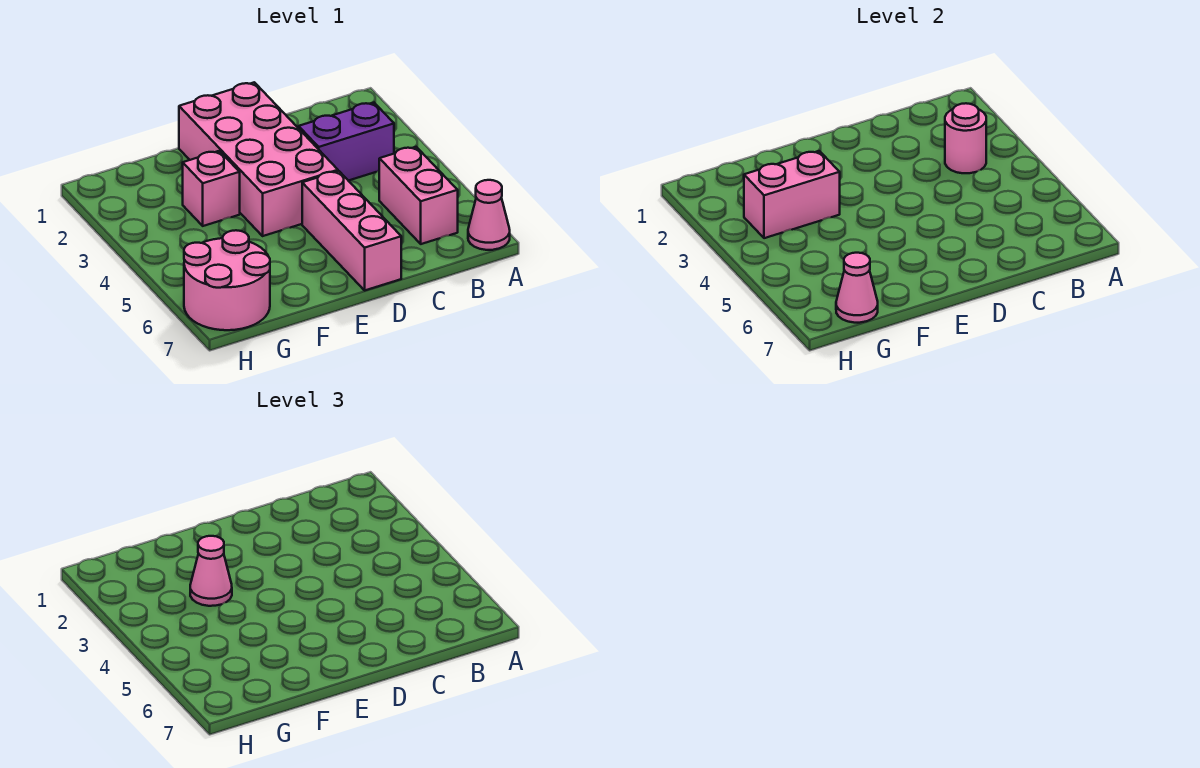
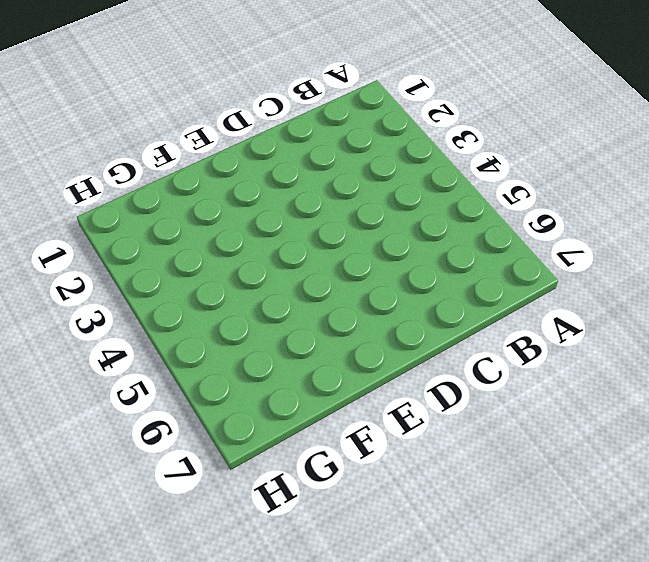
none -> pink 1x1 cone [468,180,510,250]
none -> purple 1x2 brick [299,103,394,181]

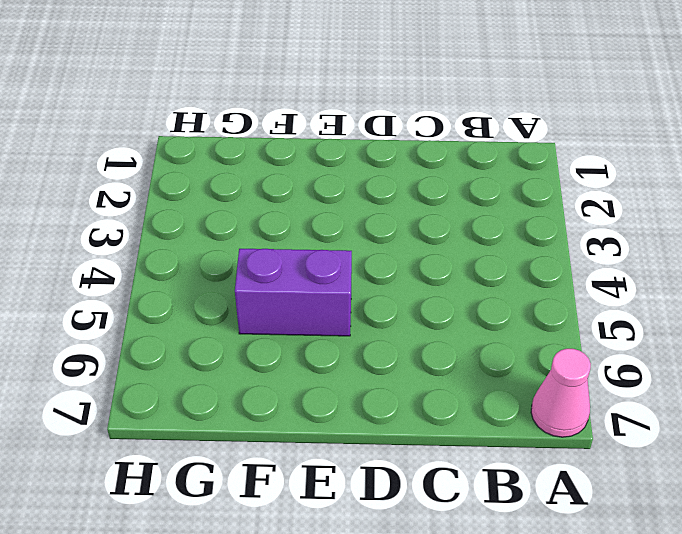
purple 1x2 brick [235,249,352,336] -> purple 1x2 brick moved to [299,103,394,181]
none -> pink 1x2 brick [379,147,458,244]
none -> pink 2x4 brick [179,82,338,236]

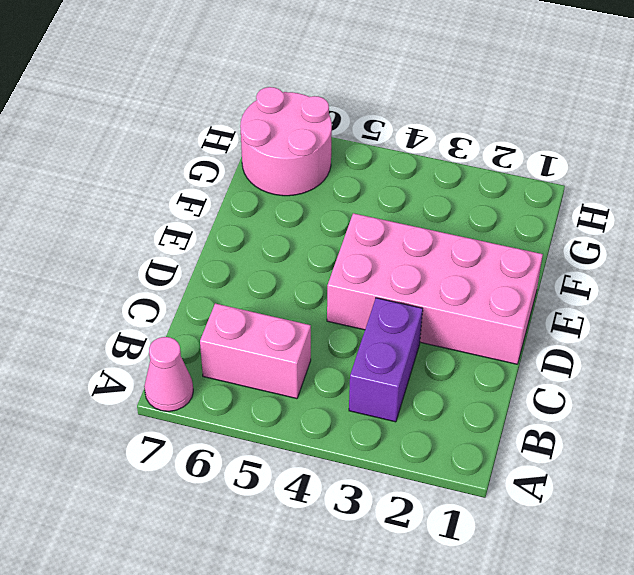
none -> pink 1x3 brick [302,171,401,290]
none -> pink 1x1 brick [183,151,240,226]

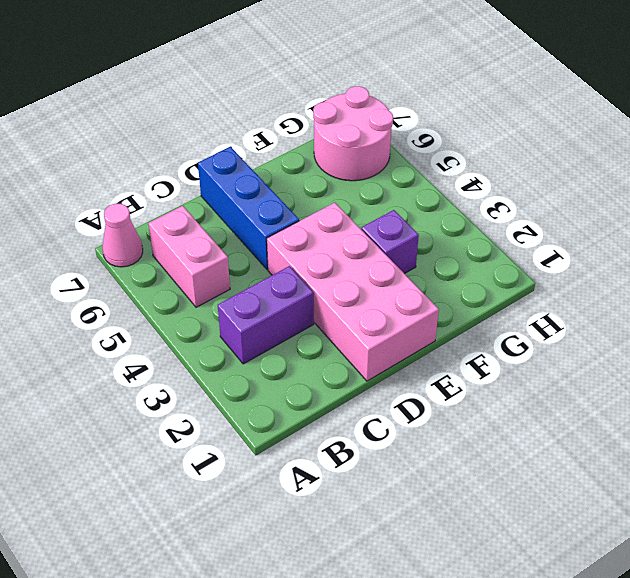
blue 1x3 brick [198,147,299,269] -> pink 1x3 brick [302,171,401,290]
purple 1x1 brick [361,210,419,274] -> pink 1x1 brick [183,151,240,226]
none -> pink 1x1 round brick [945,103,986,173]
none -> pink 1x2 brick [744,151,840,238]

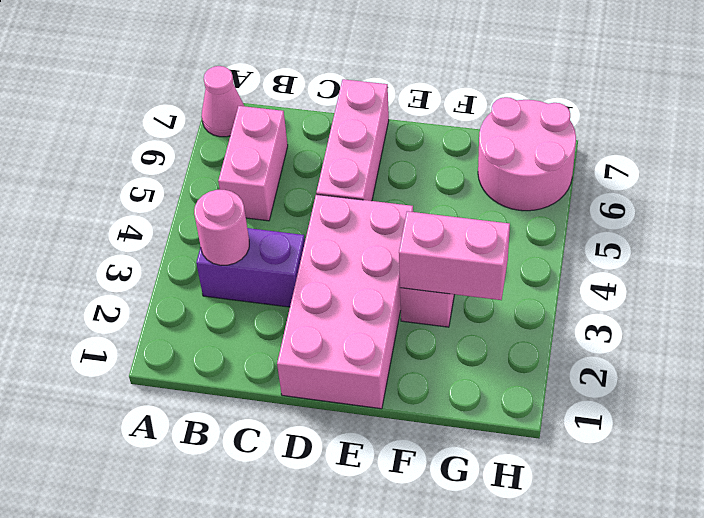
none -> pink 1x1 cone [836,253,878,323]
none -> pink 1x1 cone [190,536,232,606]

